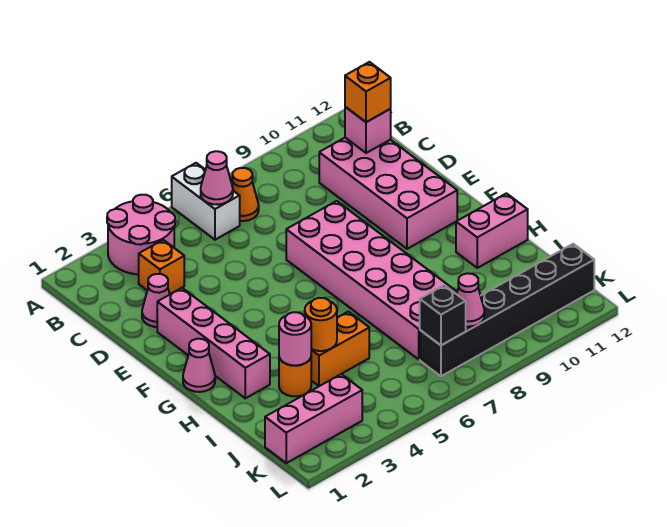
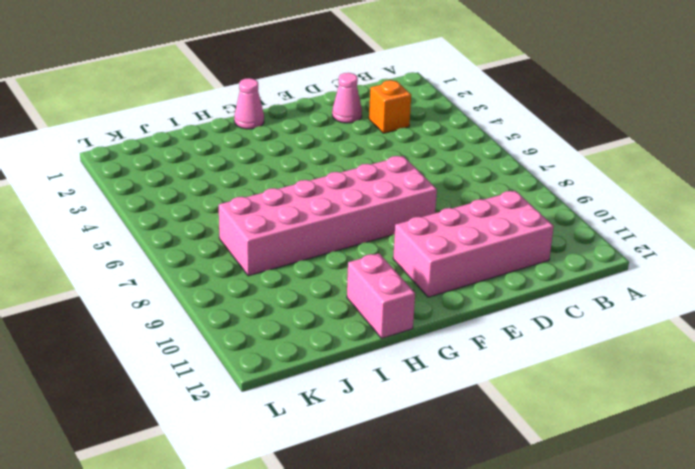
none -> pink 2x2 round brick [107,195,175,274]
none -> white 1x2 brick [172,163,240,240]
none -> orange 1x1 cone [232,168,259,221]

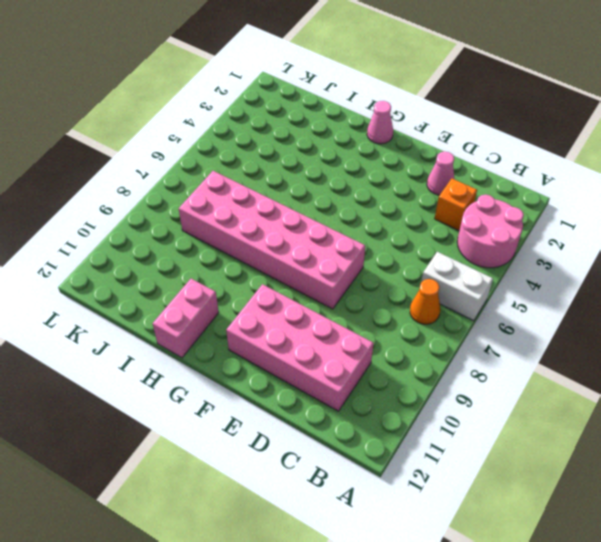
none -> pink 1x4 brick [157,288,270,398]
none -> orange 1x1 round brick [279,358,311,396]
none -> orange 1x2 brick [311,312,369,386]

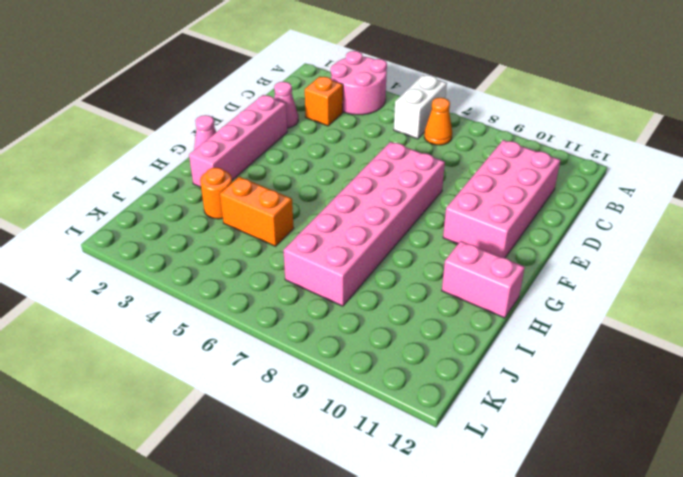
none -> pink 1x3 brick [265,374,362,463]
none -> black 1x6 brick [420,244,594,376]
none -> pink 1x1 cone [201,151,233,205]

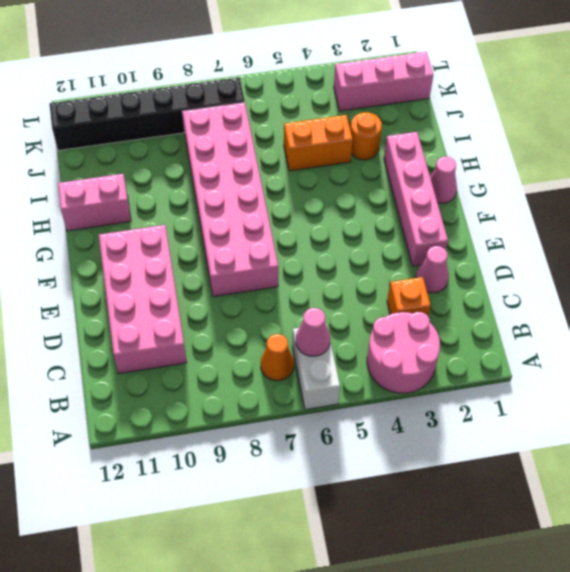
none -> pink 1x1 brick [345,107,391,153]
none -> pink 1x1 round brick [279,312,311,365]
none -> orange 1x1 round brick [305,298,337,351]

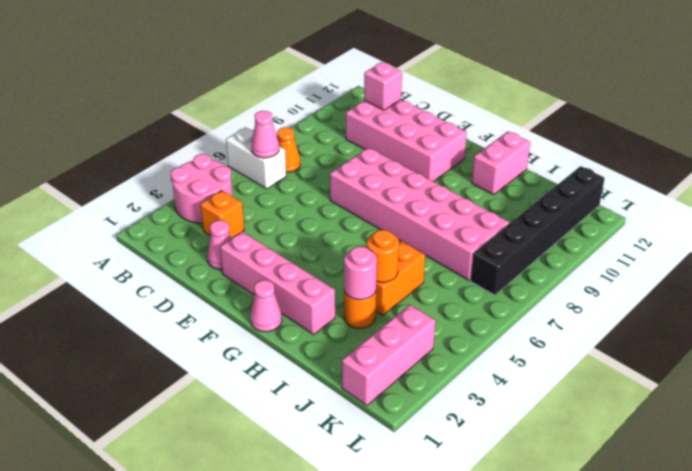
none -> black 1x1 brick [420,285,466,345]
none -> pink 1x1 cone [457,273,485,327]
none -> orange 1x1 brick [345,62,391,122]

